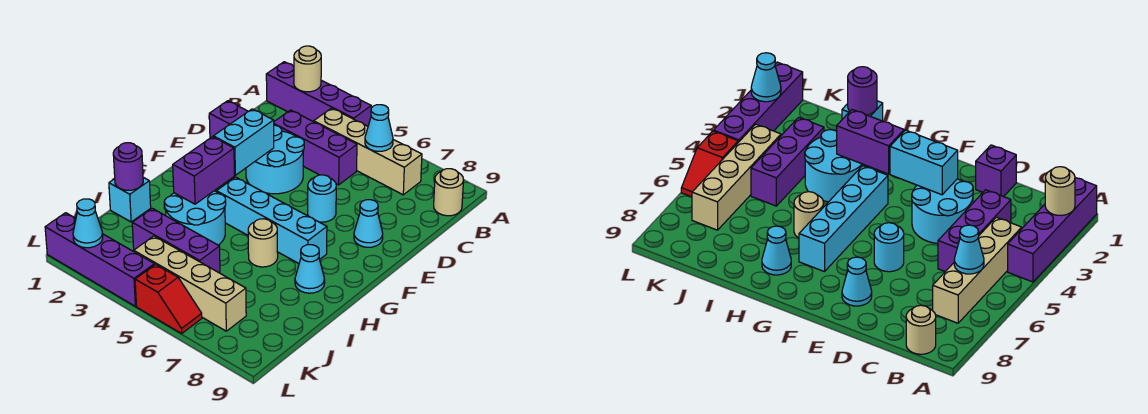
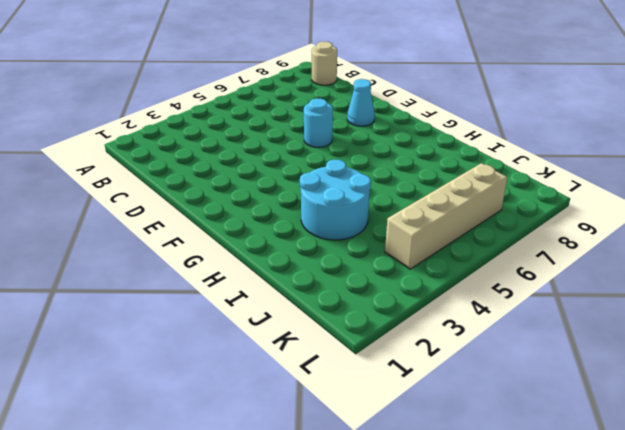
none -> purple 1x4 brick [266,62,371,126]
none -> tan 1x4 brick [314,108,422,195]
none -> purple 1x3 brick [274,110,357,185]

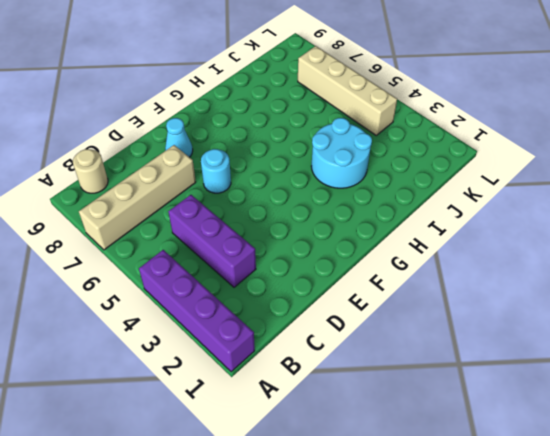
tan 1x4 brick [79,145,196,250] -> tan 1x4 brick turned to [314,108,422,195]
none -> purple 1x1 brick [209,101,248,138]
none -> cyan 2x2 round brick [246,125,304,194]
none -> cyan 1x4 brick [217,177,327,263]

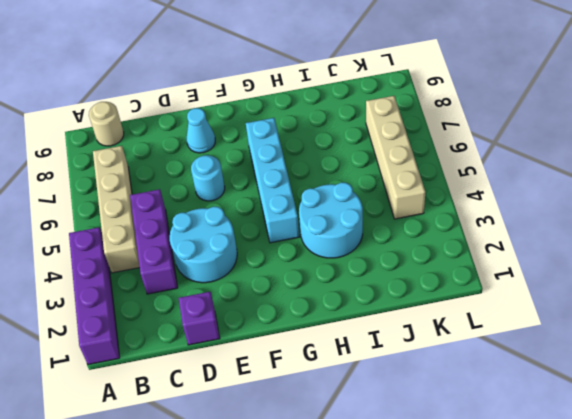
none -> tan 1x1 round brick [248,219,278,267]
none -> cyan 1x1 cone [295,245,325,293]
none -> cyan 1x1 brick [109,178,151,222]

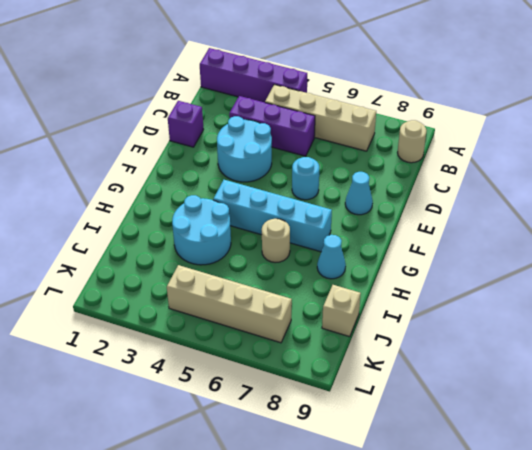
tan 1x1 brick [322,285,361,337] -> none
none -> cyan 1x1 brick [109,178,151,222]
none -> purple 1x3 brick [132,208,220,273]
none -> purple 1x4 brick [45,213,154,306]

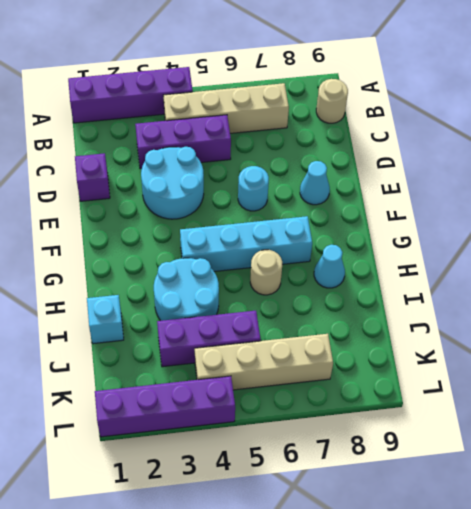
none -> red 1x2 slope [135,264,202,333]
none -> tan 1x1 round brick [294,46,321,92]
none -> cyan 1x1 cone [365,105,393,151]

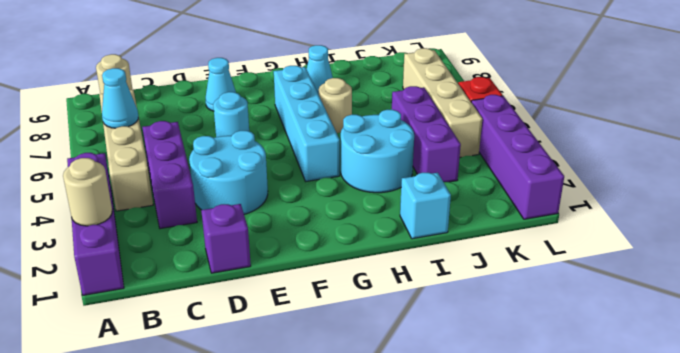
none -> cyan 1x2 brick [213,109,274,175]
none -> purple 1x2 brick [173,137,234,204]
none -> purple 1x1 round brick [113,143,143,190]

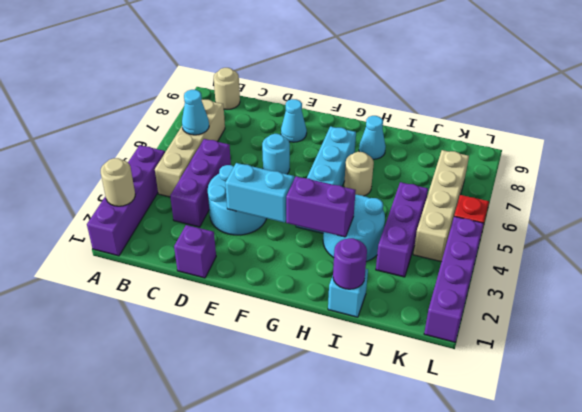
none -> cyan 1x1 cone [73,199,103,248]

